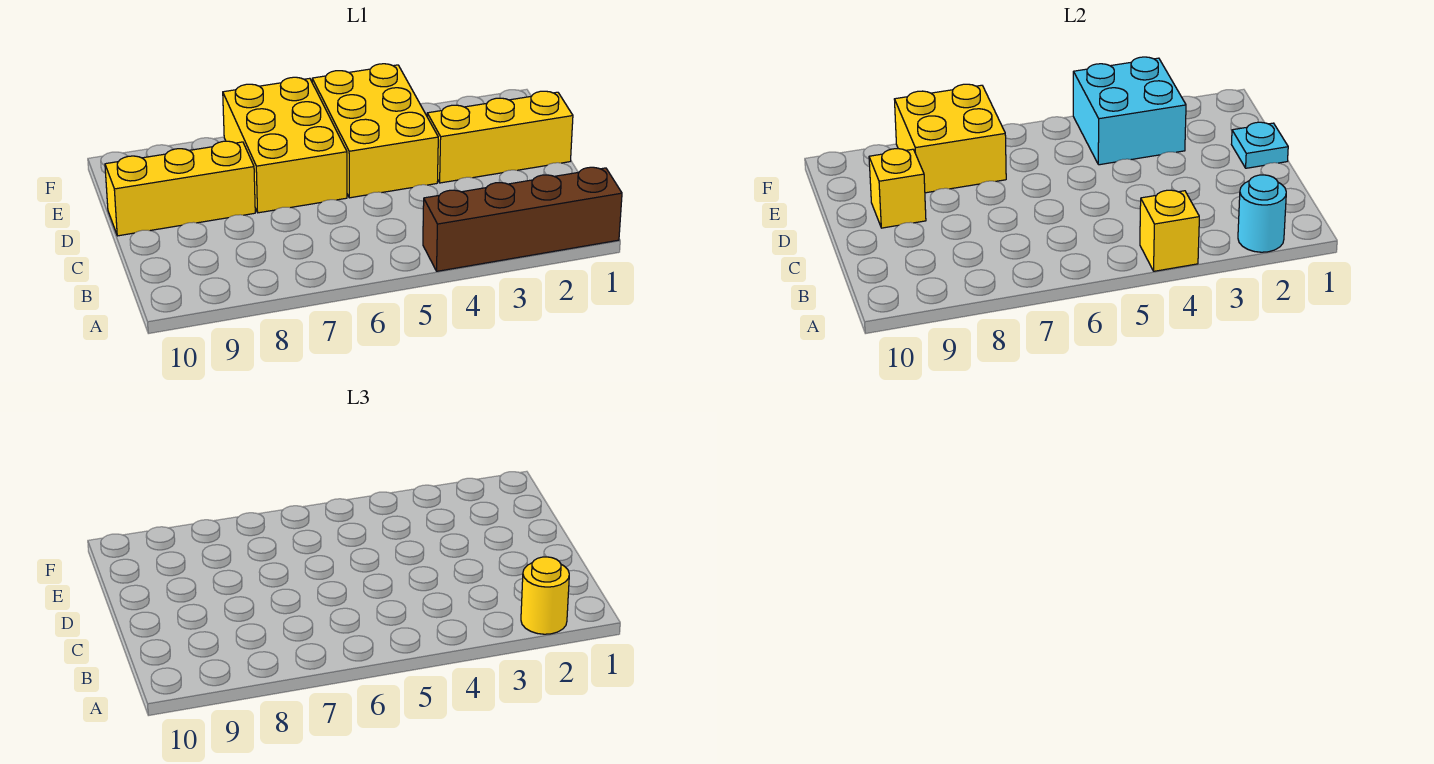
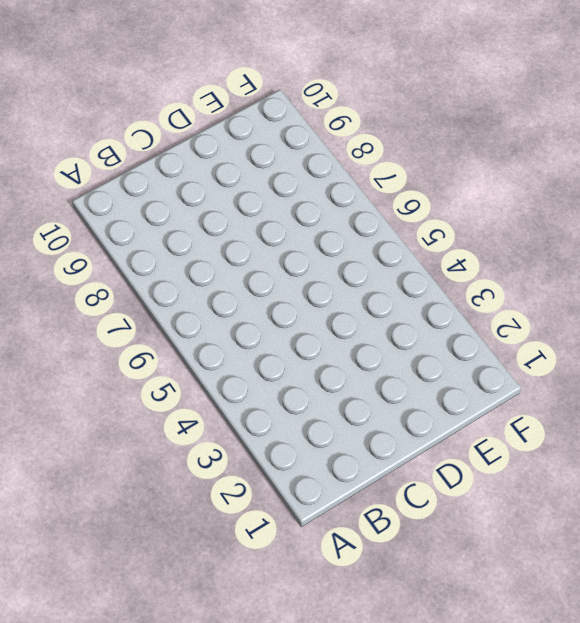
none -> brown 1x4 brick [423,167,622,271]
none -> yellow 1x3 brick [427,91,573,183]
none -> yellow 2x3 brick [312,64,438,198]

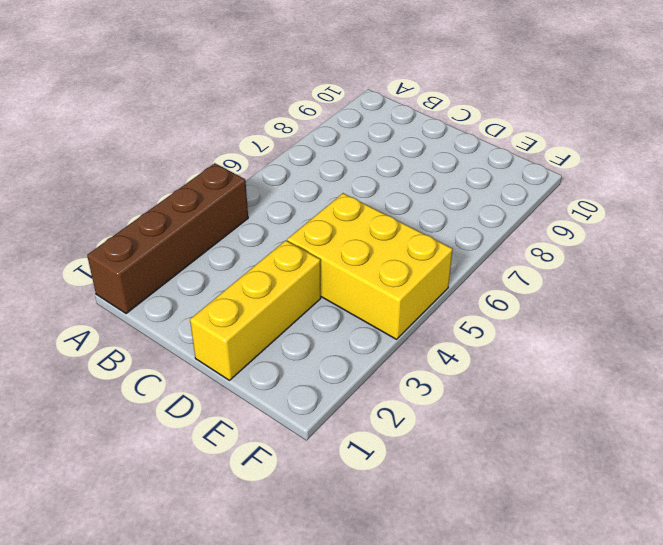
none -> yellow 2x3 brick [223,77,347,213]
none -> yellow 1x3 brick [105,141,255,236]
none -> cyan 1x1 round brick [1238,175,1286,252]

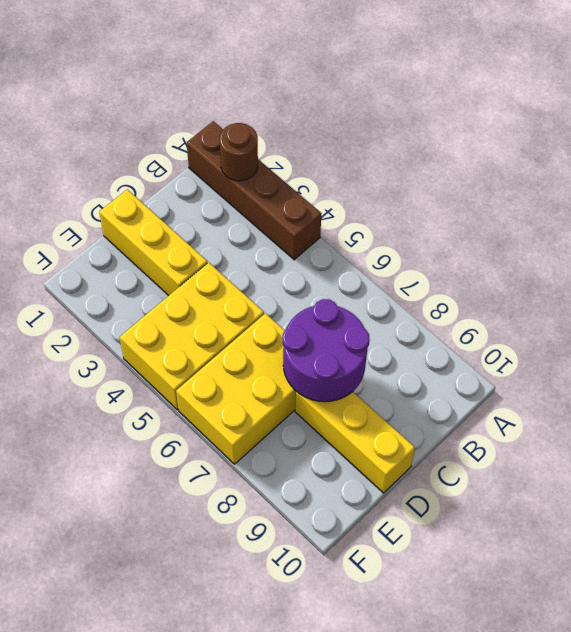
brown 1x1 round brick [220,123,258,181] -> cyan 1x1 round brick [1238,175,1286,252]
purple 2x2 round brick [283,299,370,402] -> none
none -> yellow 1x1 brick [1140,190,1199,271]
none -> cyan 1x1 plate [1231,122,1288,168]
none -> yellow 1x1 brick [869,149,926,228]

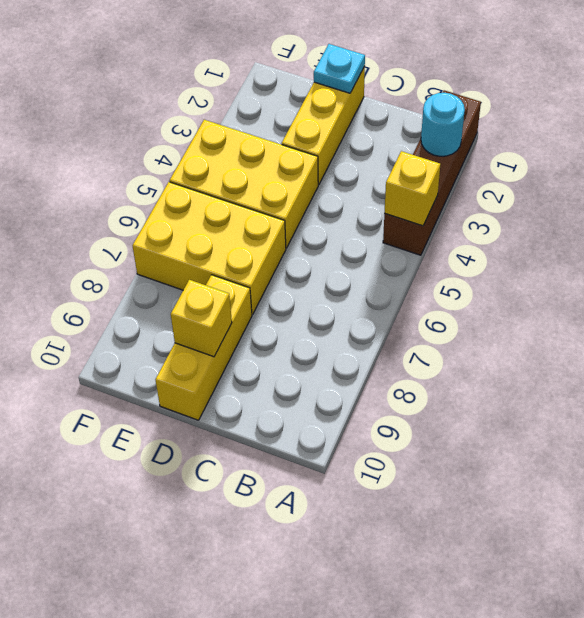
none -> cyan 2x2 brick [1073,57,1186,165]
none -> yellow 2x2 brick [894,84,1006,193]
none -> yellow 1x1 round brick [521,557,569,634]

